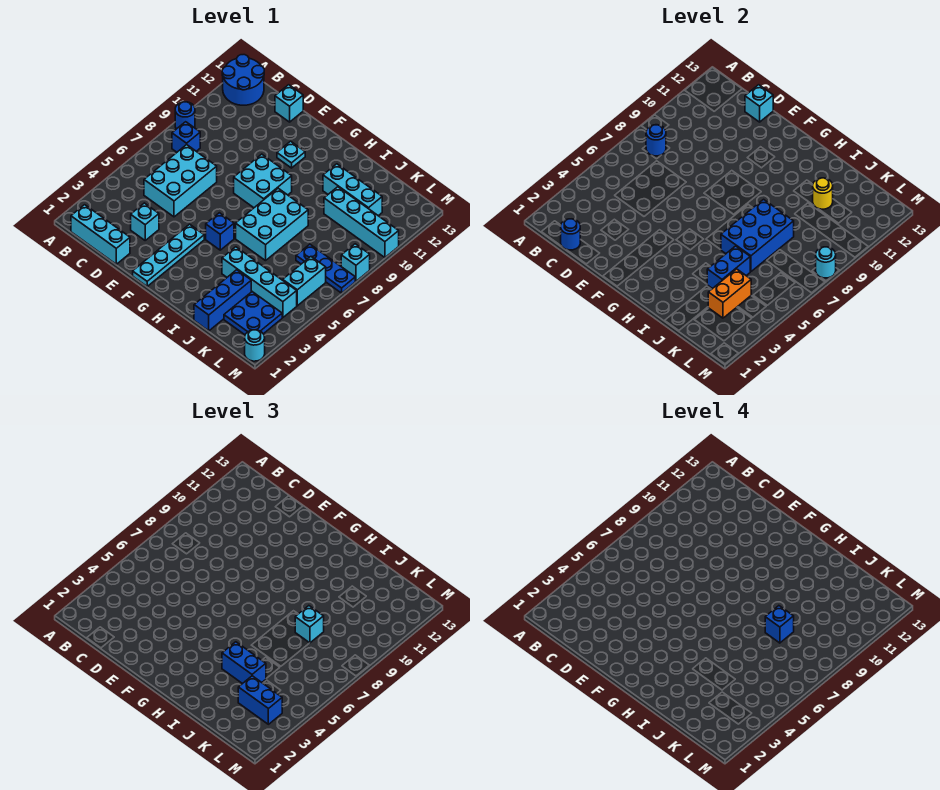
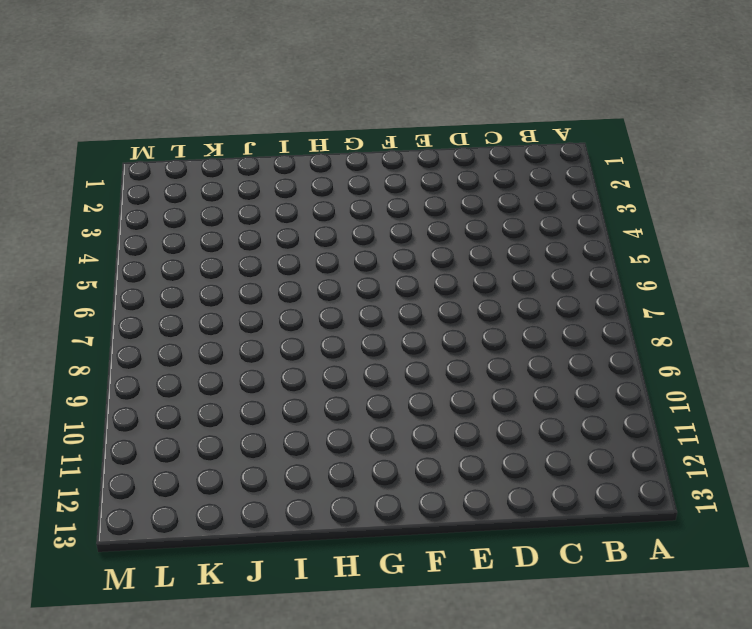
none -> blue 1x1 round brick [175,102,195,129]
none -> blue 2x2 round brick [222,55,264,105]
none -> cyan 1x3 brick [71,205,130,264]
none -> blue 1x1 brick [172,122,200,152]

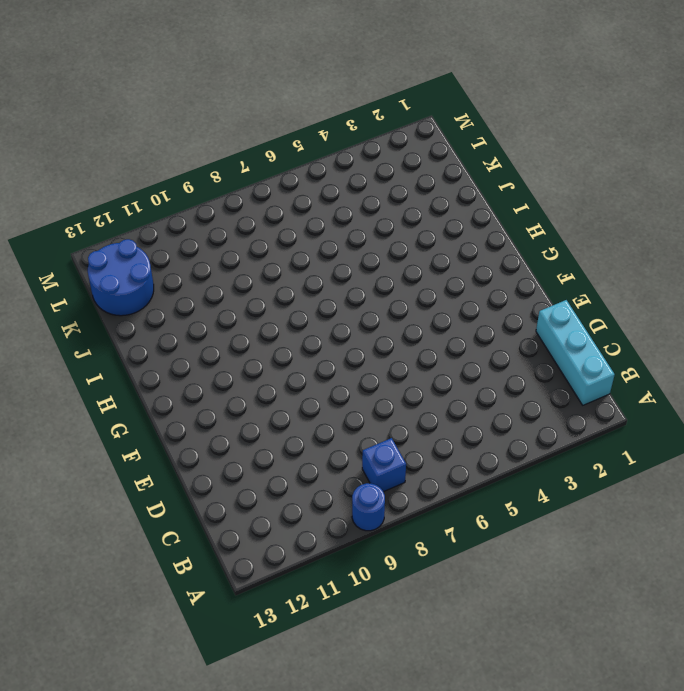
blue 2x2 round brick [88,239,154,316] -> blue 2x2 round brick moved to [222,55,264,105]
none -> cyan 2x3 brick [144,145,217,217]
none -> cyan 1x1 brick [131,203,159,240]
none -> cyan 1x1 brick [275,85,303,122]
none -> cyan 1x4 plate [133,224,204,286]

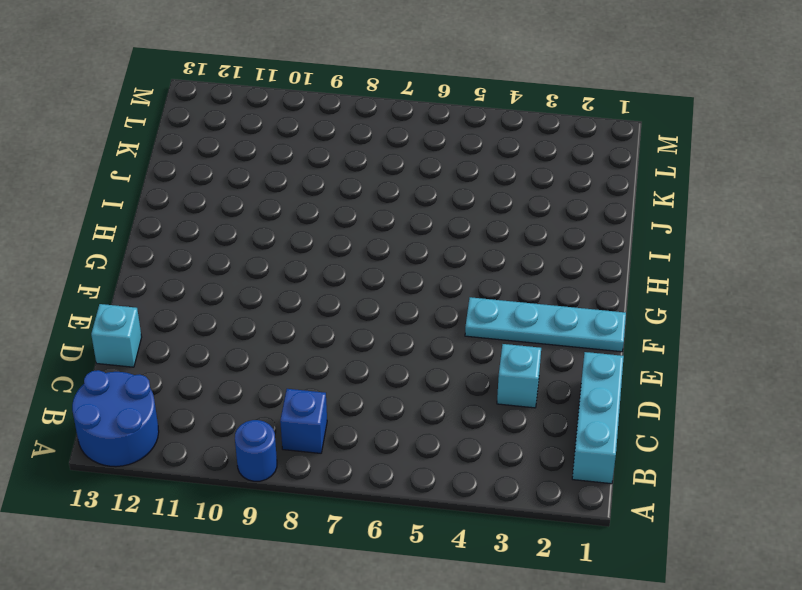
none -> cyan 2x3 brick [144,145,217,217]
none -> cyan 2x2 brick [234,154,292,208]
none -> cyan 1x1 plate [277,141,305,168]
none -> blue 1x1 brick [206,213,234,250]

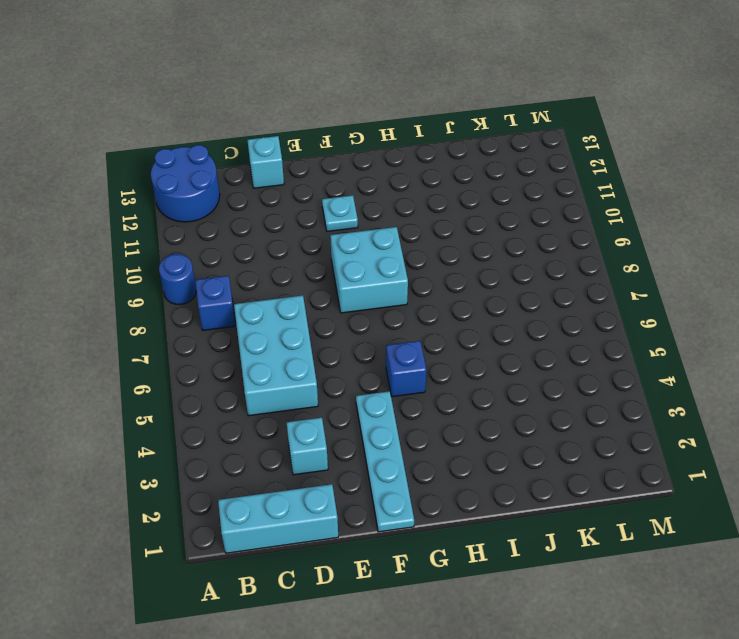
none -> cyan 2x3 brick [236,188,308,261]
none -> cyan 1x4 brick [222,247,297,318]
none -> cyan 1x3 brick [323,164,382,216]
none -> blue 1x3 brick [194,270,251,331]

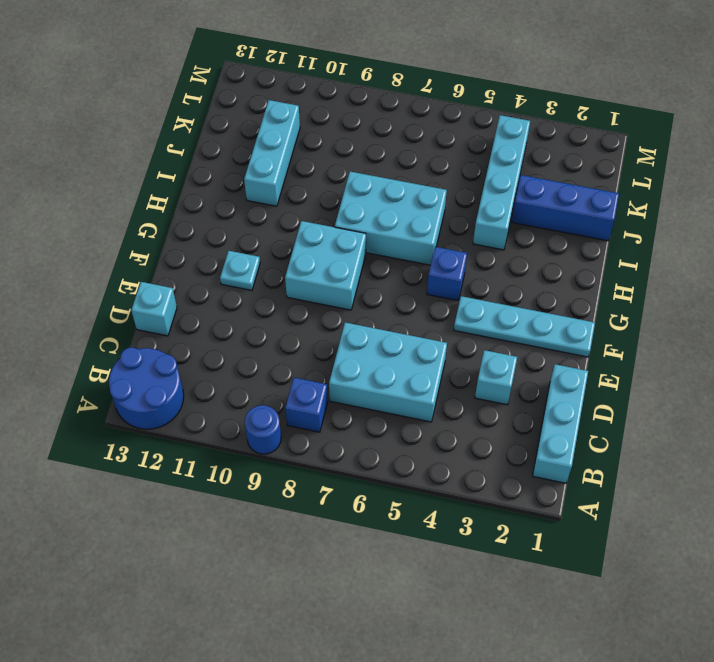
none -> cyan 1x4 brick [324,187,399,257]
none -> blue 2x2 plate [224,292,282,335]
none -> blue 1x3 plate [296,244,355,293]
none -> cyan 1x2 brick [283,257,326,306]

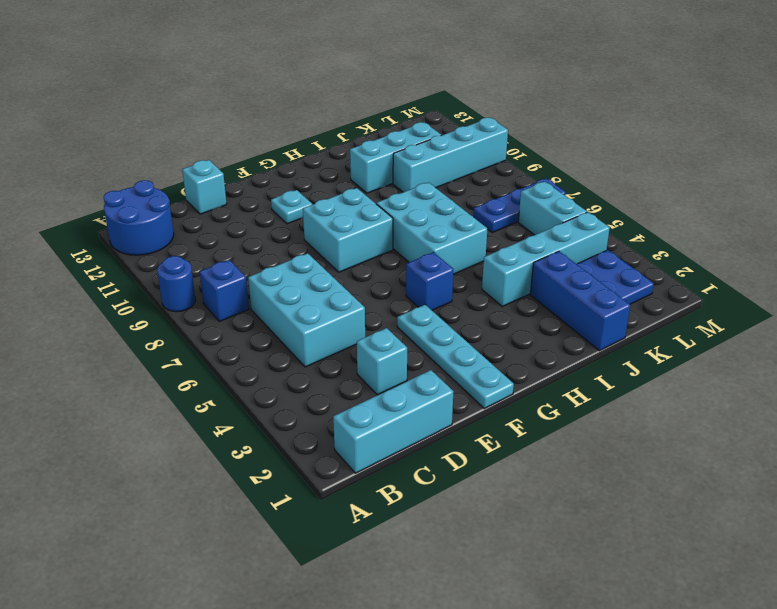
none -> cyan 1x1 round brick [245,330,265,361]
none -> cyan 1x1 brick [341,244,370,281]
none -> blue 1x1 round brick [646,125,666,156]
none -> blue 1x1 round brick [561,219,580,250]

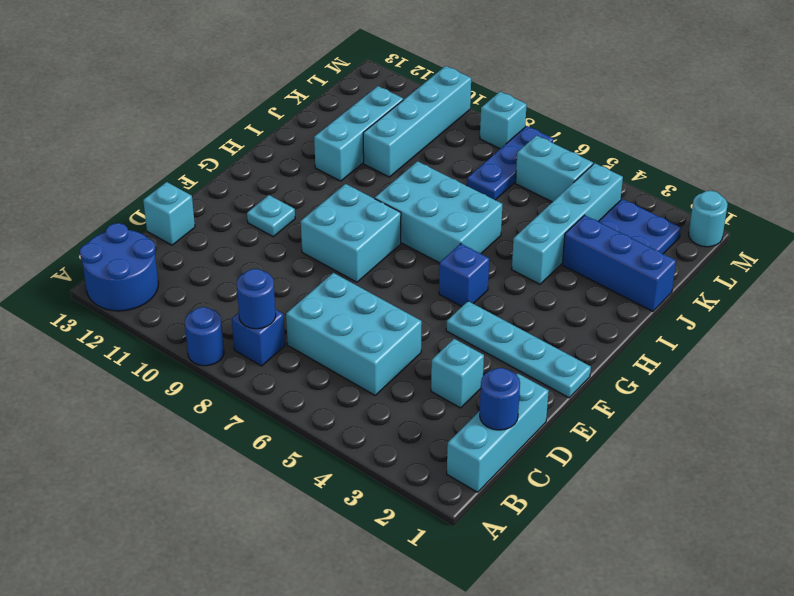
none -> cyan 1x1 brick [745,85,773,122]
none -> blue 2x3 brick [721,199,794,272]
none -> blue 1x2 brick [707,246,750,289]
none -> yellow 1x1 round brick [813,178,833,209]

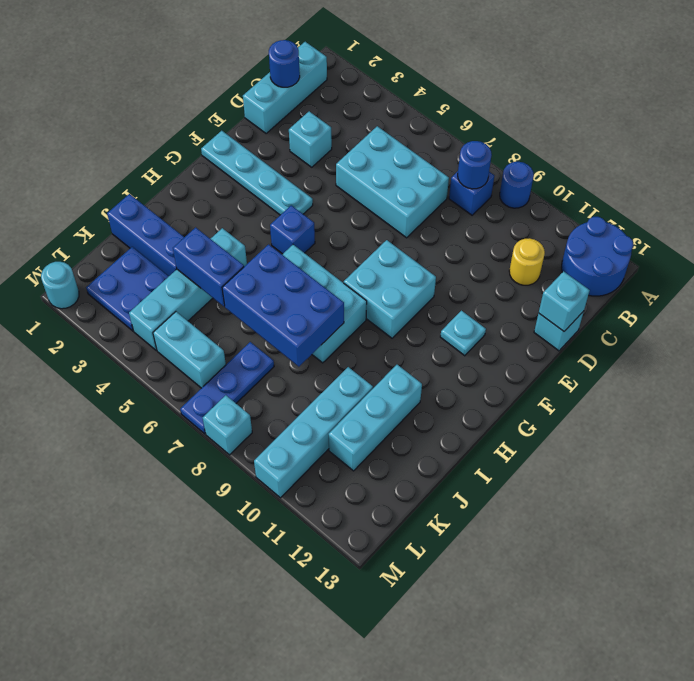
yellow 1x1 round brick [509,238,545,285] -> yellow 1x1 round brick moved to [813,178,833,209]
none -> orange 1x2 brick [708,269,751,318]
none -> cyan 1x1 round brick [816,247,836,278]
none -> blue 1x2 brick [222,642,266,684]
none -> cyan 1x1 brick [295,606,324,643]

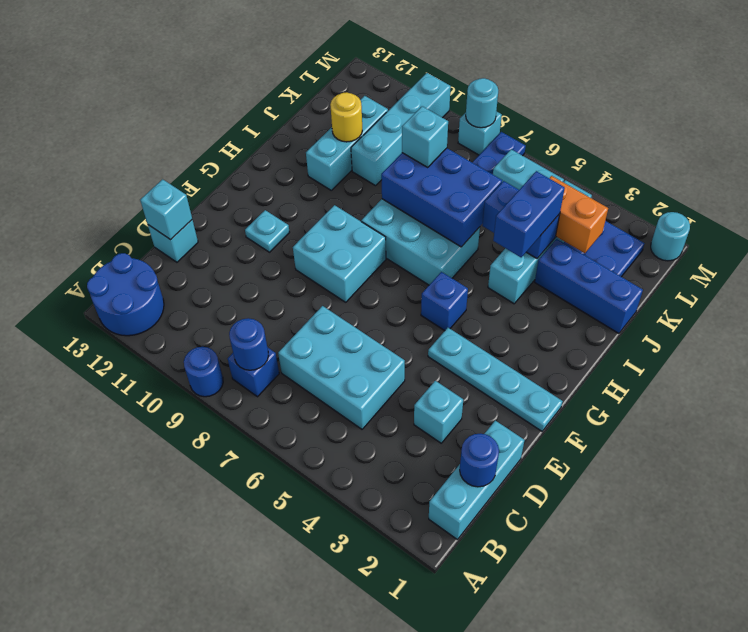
none -> blue 1x2 brick [238,676,282,724]
none -> blue 1x1 brick [765,606,794,643]

